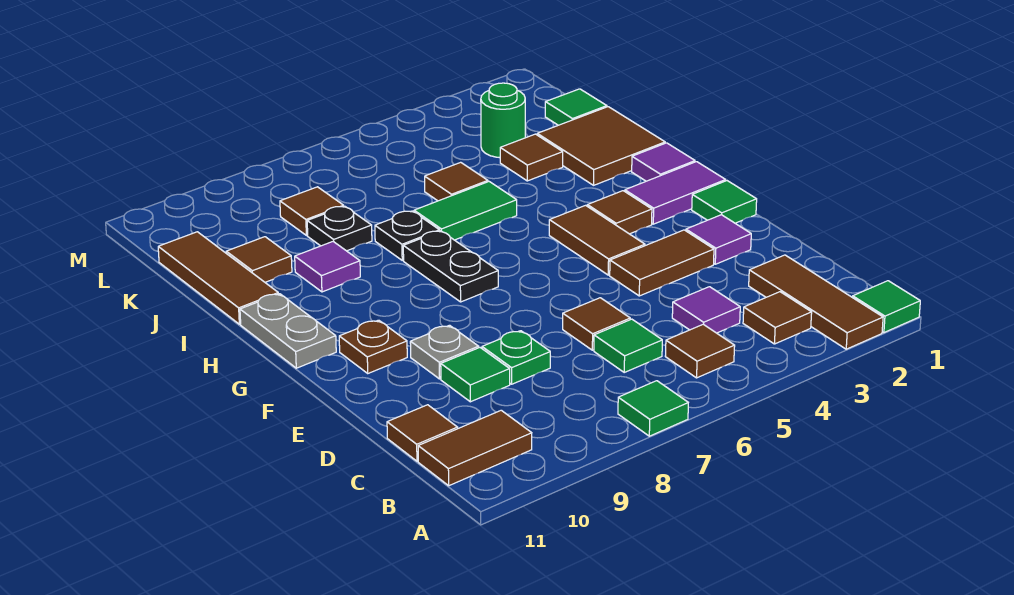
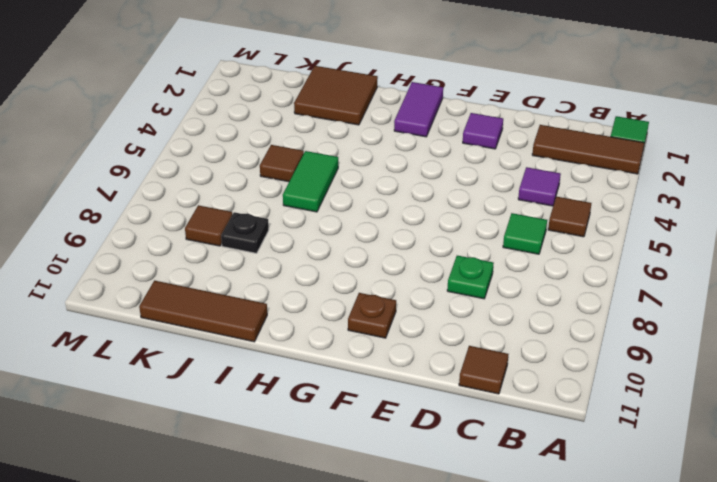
none -> green 1x1 tile [618,381,688,436]
none -> brown 1x1 tile [743,292,812,344]
none -> brown 1x2 tile [418,410,532,486]
none -> brown 1x1 tile [563,298,630,350]

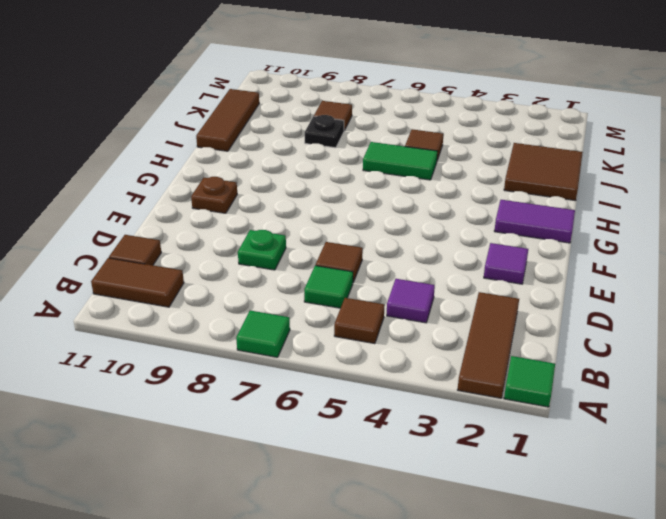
none -> brown 1x1 tile [743,292,812,344]
none -> green 1x1 tile [441,348,510,402]
none -> brown 1x2 tile [610,230,714,296]
none -> grey 1x1 plate [410,325,479,379]

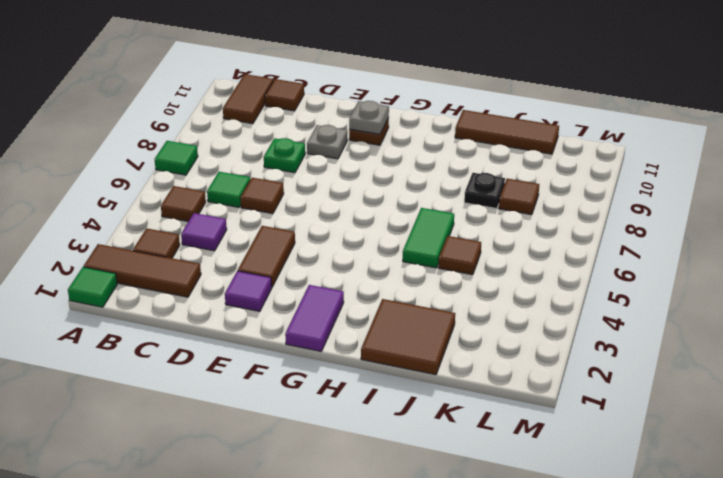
grey 1x1 plate [349,101,389,134] -> none
none -> green 1x1 tile [441,348,510,402]
none -> green 1x1 tile [692,181,757,223]
none -> brown 1x2 tile [549,205,645,275]
none -> brown 1x1 tile [587,191,652,234]

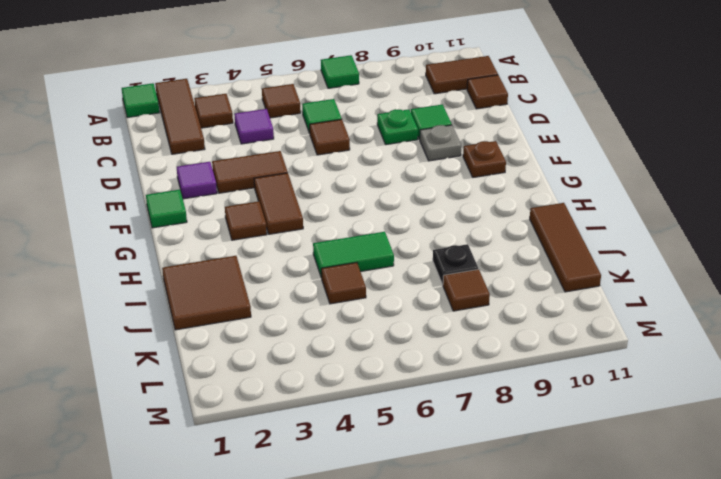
none -> purple 1x2 tile [625,162,726,224]
none -> black 1x2 plate [403,231,498,302]
none -> grey 1x2 plate [240,294,336,368]
none -> purple 1x1 tile [632,143,695,181]

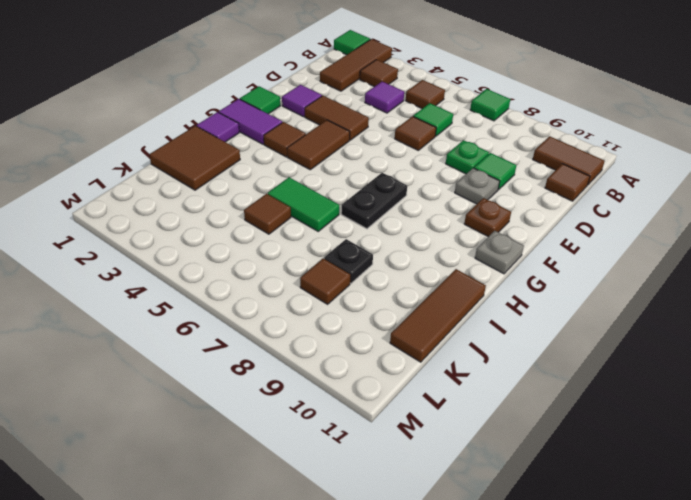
grey 1x1 plate [475,231,524,274] -> grey 1x2 plate [240,294,336,368]
none -> black 1x1 plate [375,211,440,260]
none -> purple 1x1 tile [295,241,360,292]
none -> brown 1x1 tile [500,134,563,181]
none -> brown 1x1 tile [226,237,292,282]

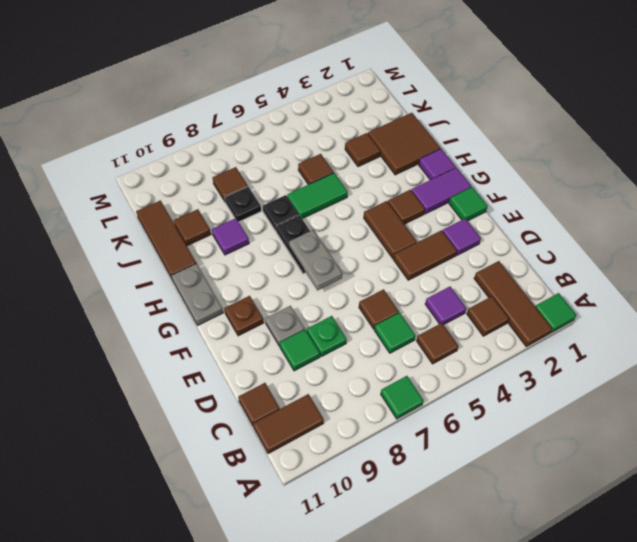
grey 1x2 plate [289,230,342,290] -> none
none -> green 1x1 tile [545,89,607,125]
none -> green 1x1 round brick [481,83,525,158]

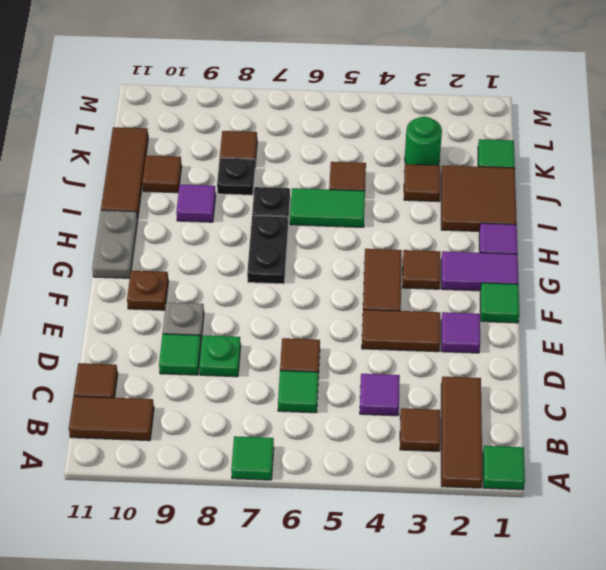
none -> brown 1x1 tile [665,324,735,378]

